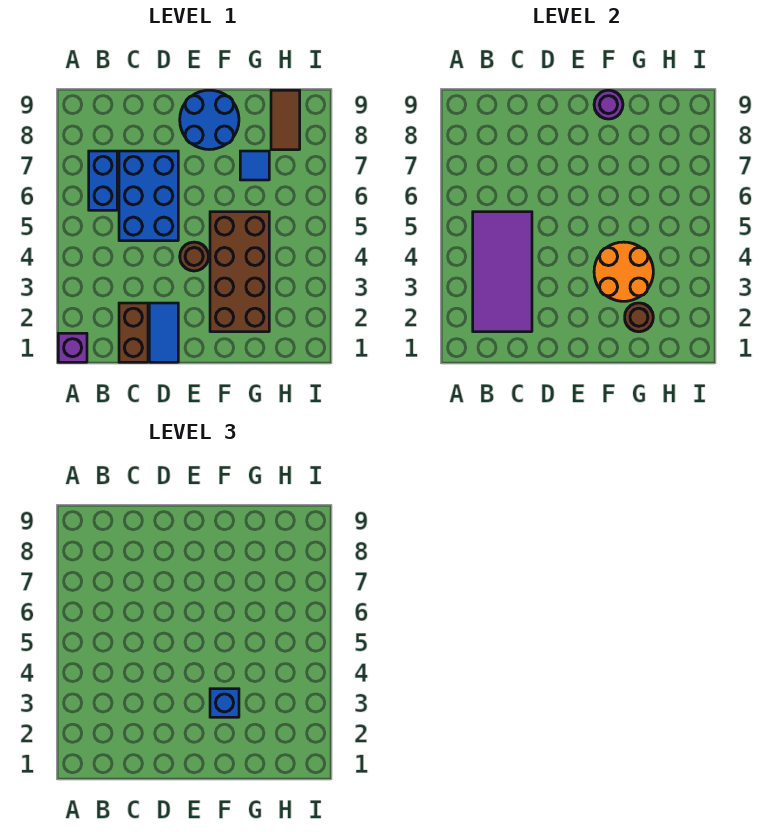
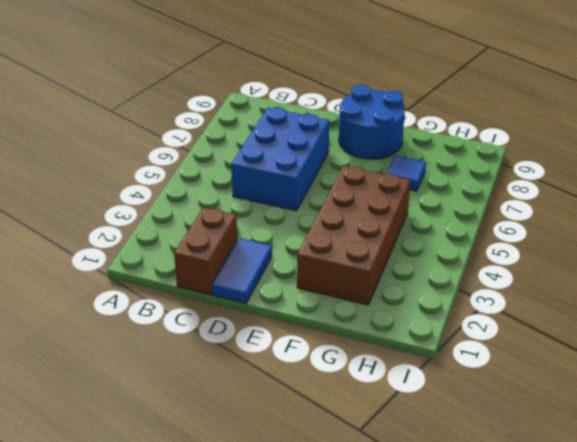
none -> purple 1x1 brick [58,333,87,362]
none -> blue 1x2 brick [89,151,117,210]
none -> brown 1x1 round brick [180,242,209,271]

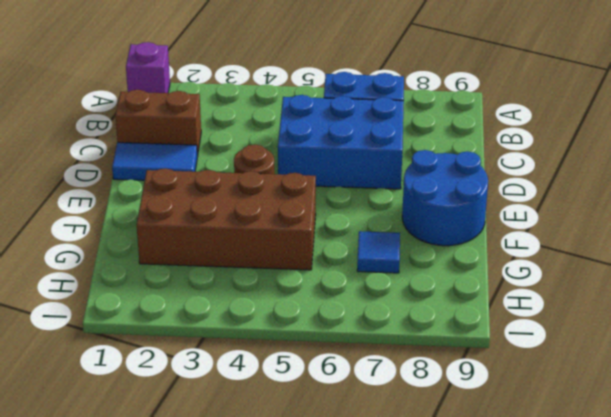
none -> brown 1x2 tile [271,90,300,150]
none -> purple 2x4 tile [473,212,532,332]
none -> orange 2x2 round brick [594,242,653,301]

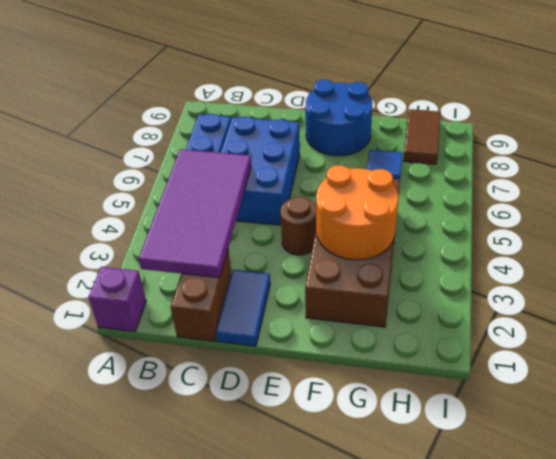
none -> purple 1x1 round brick [594,90,623,119]
none -> brown 1x1 round brick [625,303,653,332]
none -> blue 1x1 brick [210,689,239,717]

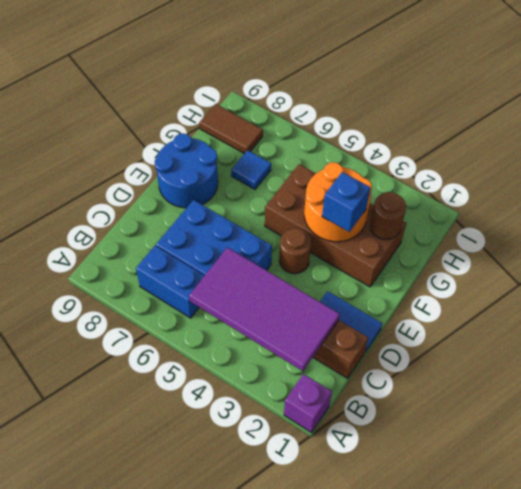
none -> purple 1x1 round brick [594,90,623,119]

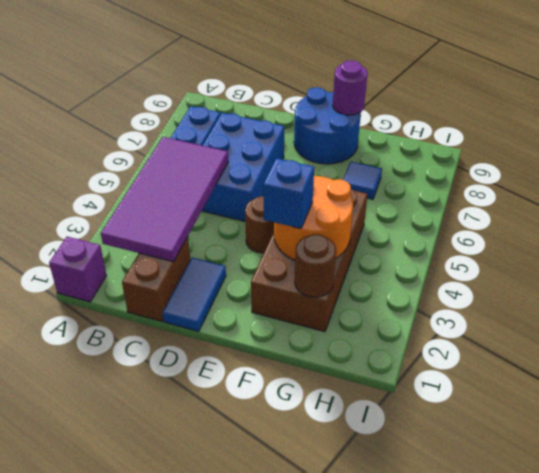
none -> brown 1x2 tile [271,90,300,150]

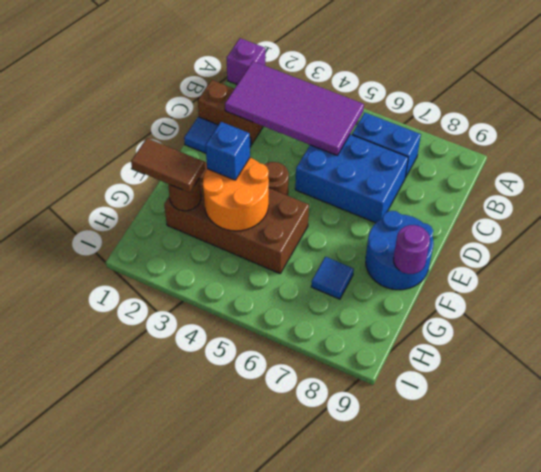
brown 1x2 tile [131,138,205,193] -> brown 1x2 tile moved to [271,90,300,150]

